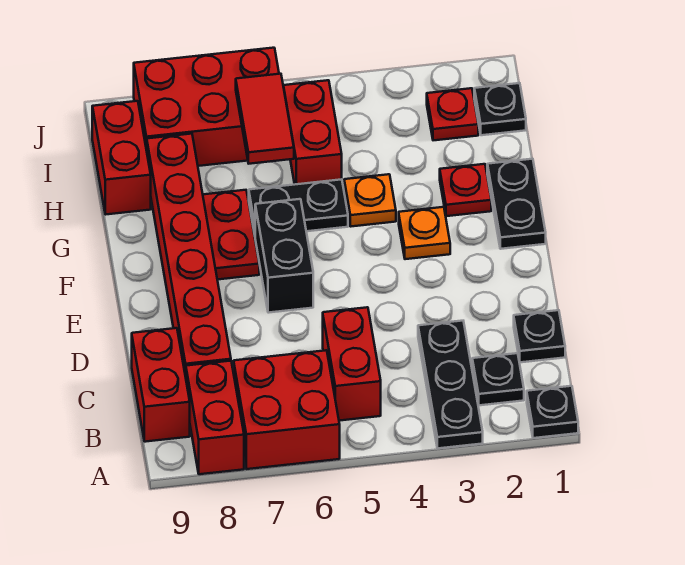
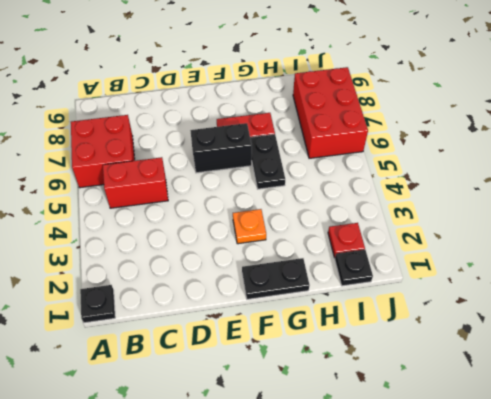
none -> black 1x3 plate [418,321,483,448]
none -> red 1x2 brick [186,361,244,474]
none -> black 1x1 plate [472,353,524,405]

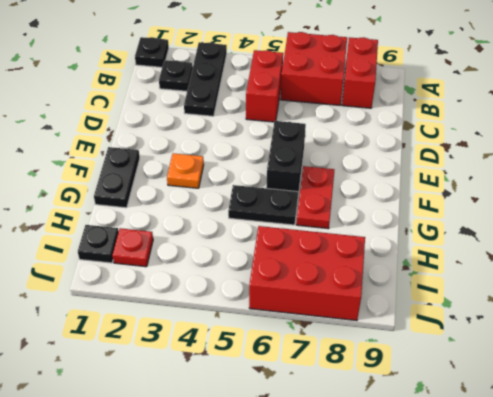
none -> red 1x2 brick [132,328,190,442]
none -> black 1x1 plate [514,310,565,362]
none -> red 1x6 brick [147,134,231,377]

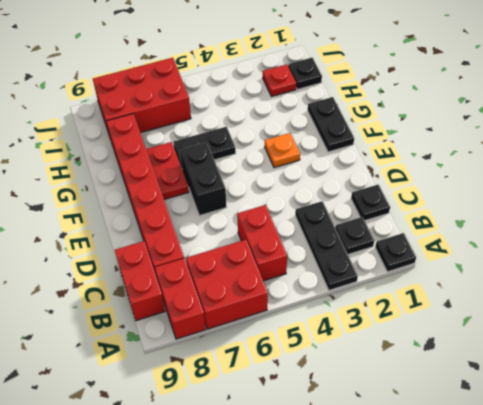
none -> red 1x1 plate [440,164,491,216]
none -> orange 1x1 plate [344,174,396,226]
none -> red 1x2 brick [283,80,342,184]

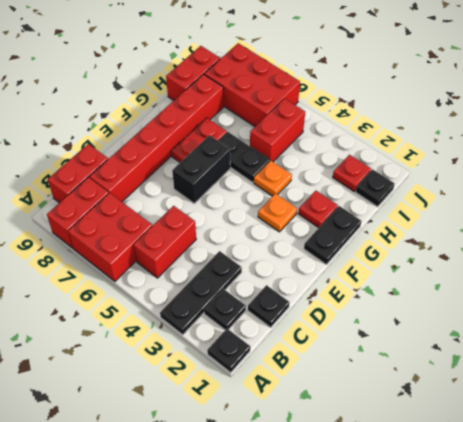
none -> red 1x2 tile [236,74,294,164]

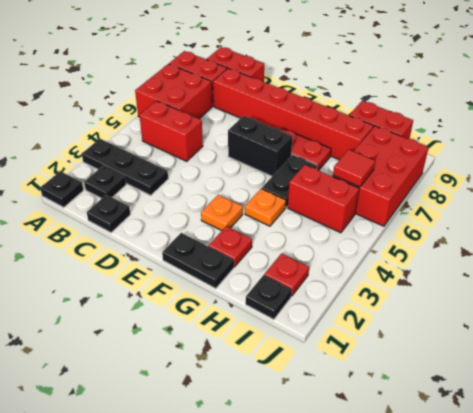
red 1x1 tile [333,150,375,187] -> red 1x2 tile [236,74,294,164]

